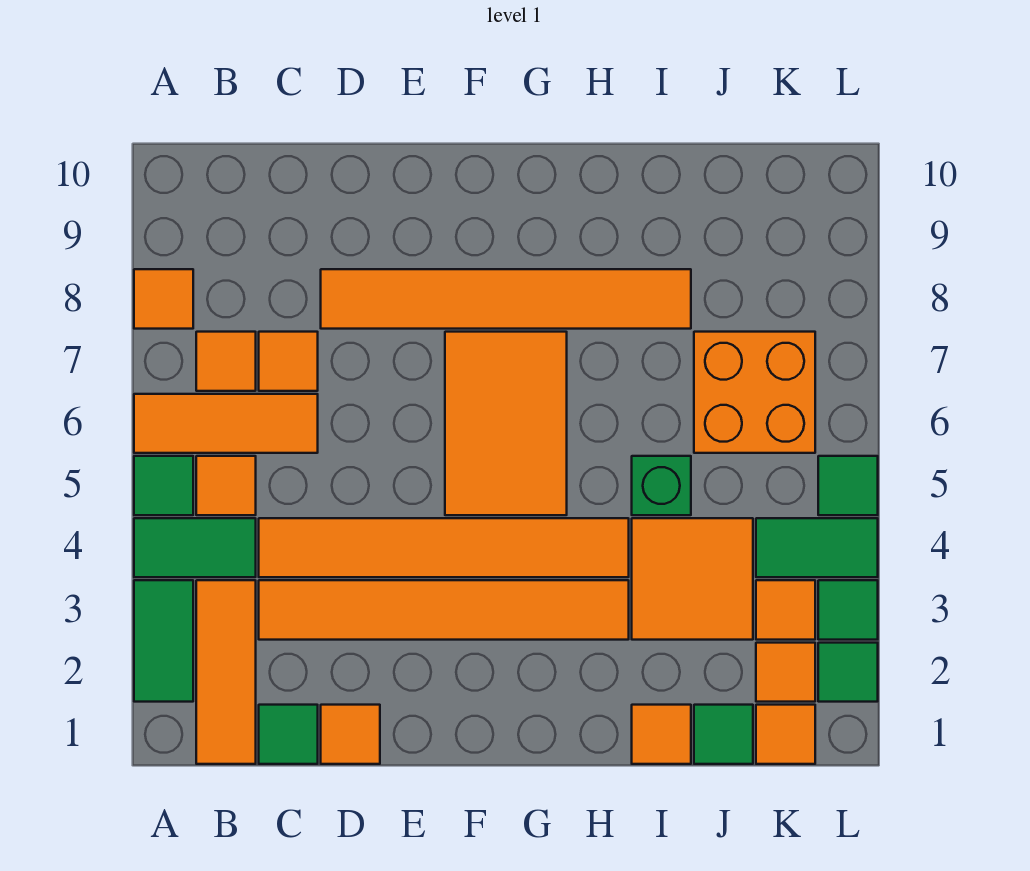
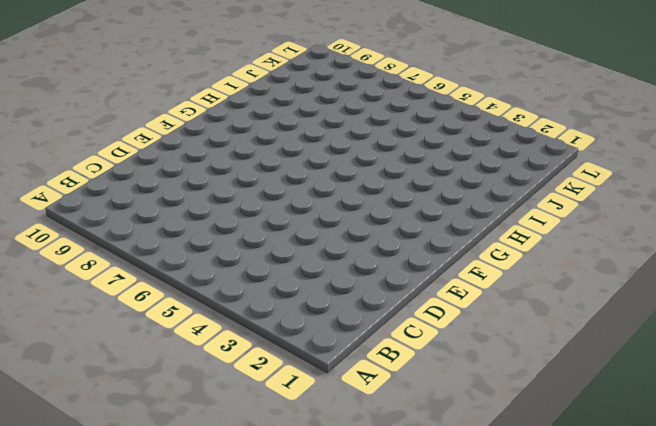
none -> green 1x2 tile [134,580,193,702]
none -> green 1x2 tile [134,518,256,577]
none -> green 1x1 tile [134,456,193,515]

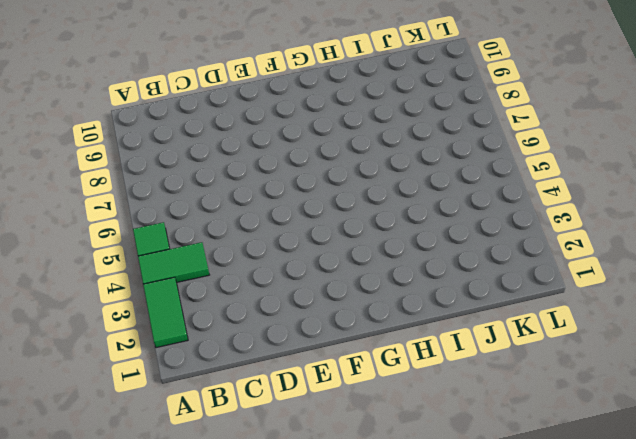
none -> orange 1x3 tile [134,394,318,453]
none -> orange 1x1 tile [134,269,193,329]
none -> orange 1x3 tile [196,580,256,764]

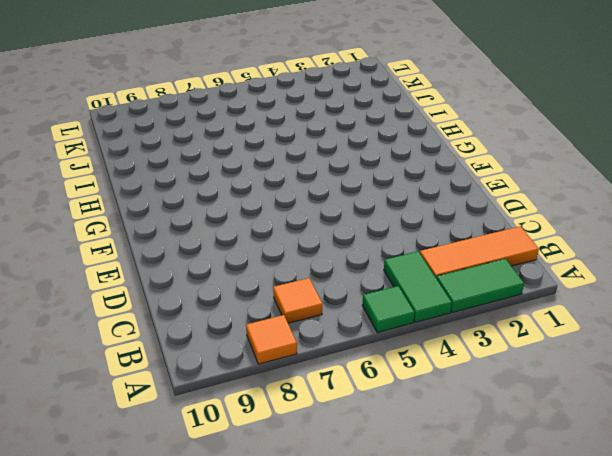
none -> orange 1x3 tile [134,394,318,453]
none -> orange 1x1 tile [196,456,256,515]
none -> green 1x1 tile [259,705,318,764]

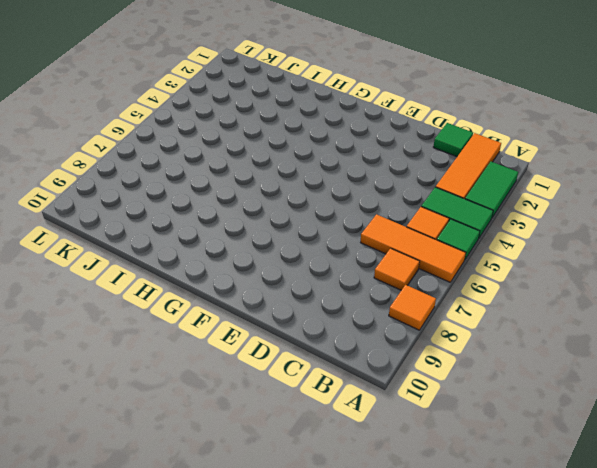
none -> orange 1x6 tile [259,580,629,640]
none -> orange 1x6 tile [259,518,629,577]
none -> orange 1x1 tile [259,332,318,391]

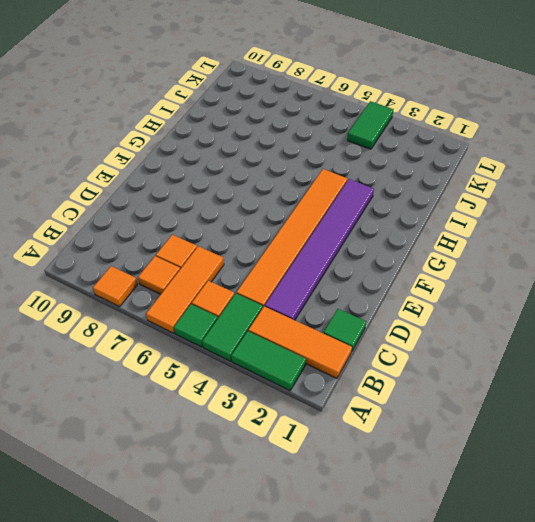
purple 1x6 tile [265,179,374,320] -> orange 1x6 tile [259,580,629,640]
none -> orange 1x1 tile [321,705,380,764]
none -> orange 1x6 tile [321,269,691,329]
none -> orange 2x3 tile [445,332,567,515]

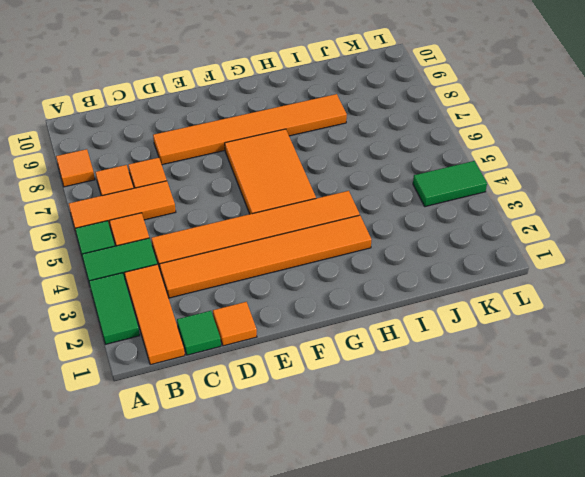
none -> orange 1x1 tile [632,705,691,764]
none -> orange 2x2 tile [632,518,753,640]
none -> green 1x1 brick [632,456,691,515]

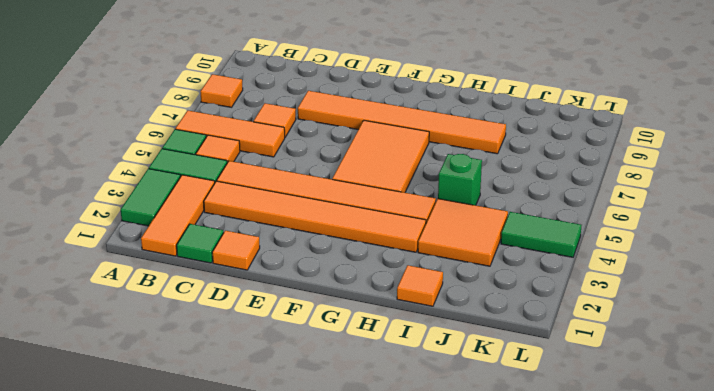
none -> orange 1x1 tile [196,332,256,391]
none -> green 1x1 tile [694,705,753,764]
none -> orange 2x2 brick [694,332,815,453]

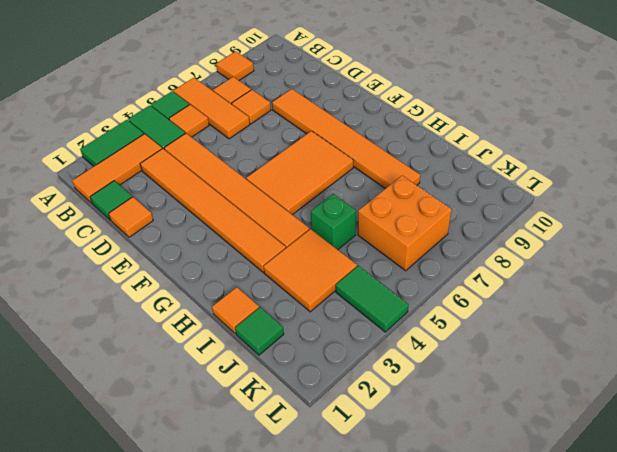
none -> orange 1x1 tile [756,705,815,764]
none -> orange 1x1 tile [756,643,815,702]
none -> orange 1x1 tile [756,580,815,640]

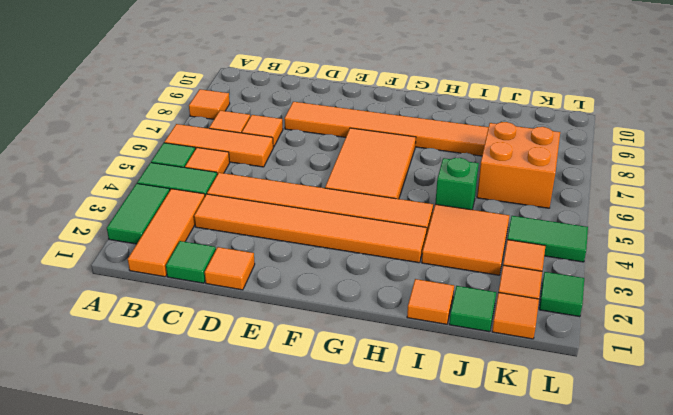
none -> green 1x1 tile [818,580,878,640]
none -> green 1x1 tile [818,456,878,515]

